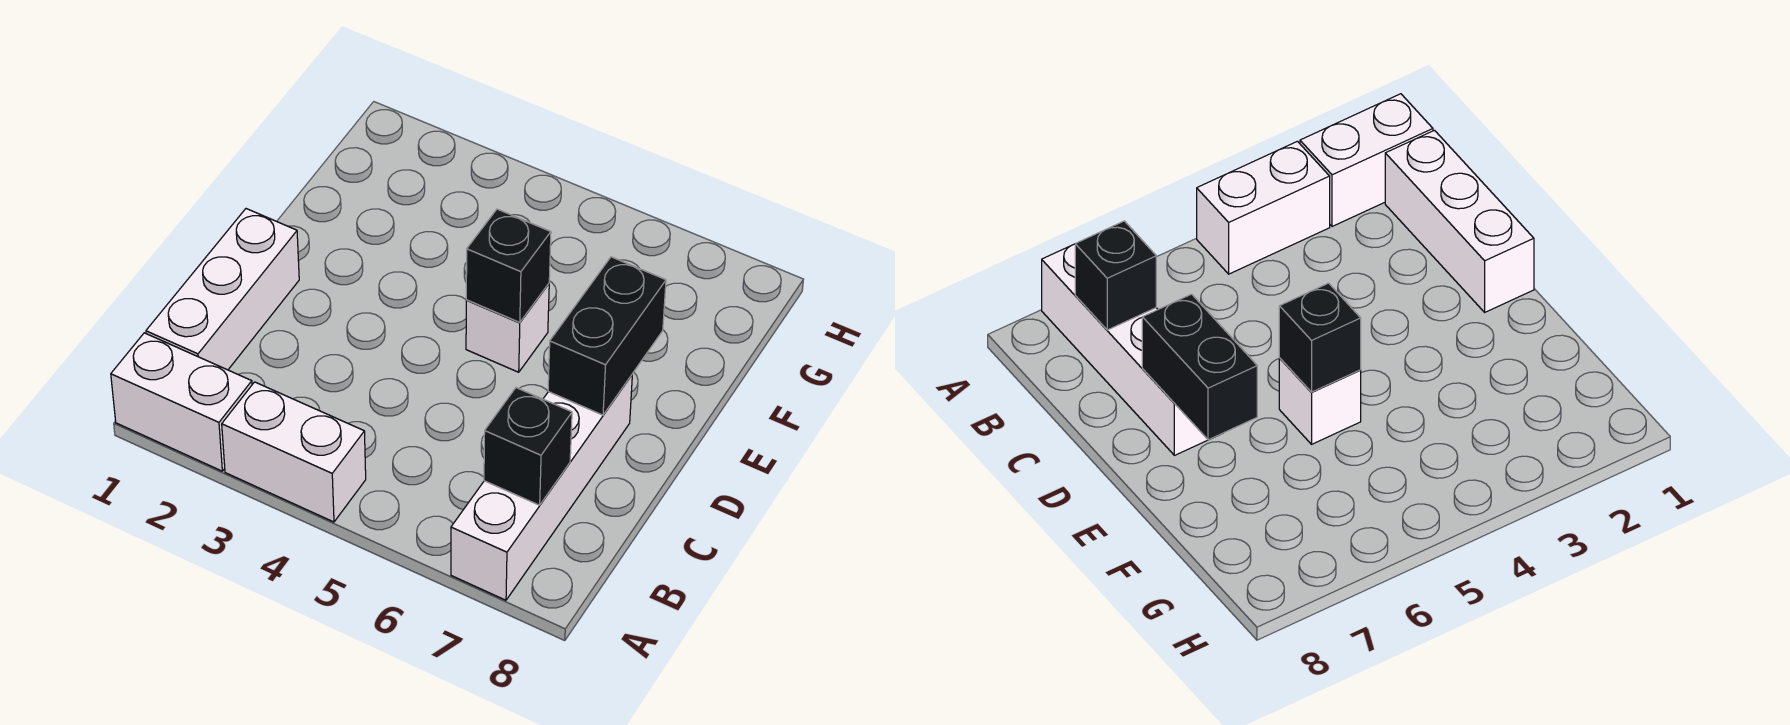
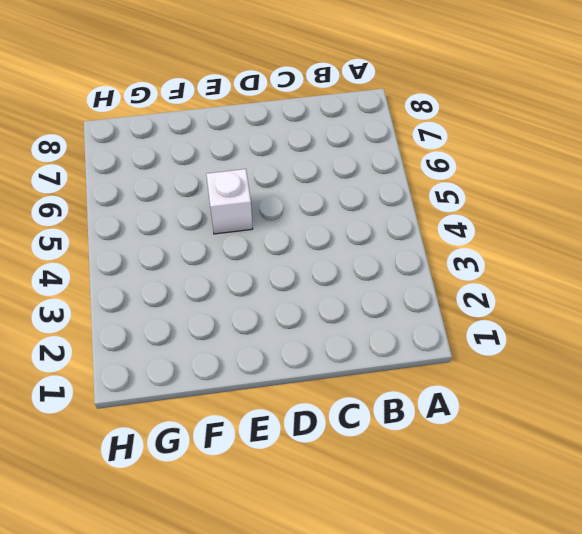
none -> white 1x2 brick [111,333,252,471]
none -> white 1x2 brick [222,382,366,522]

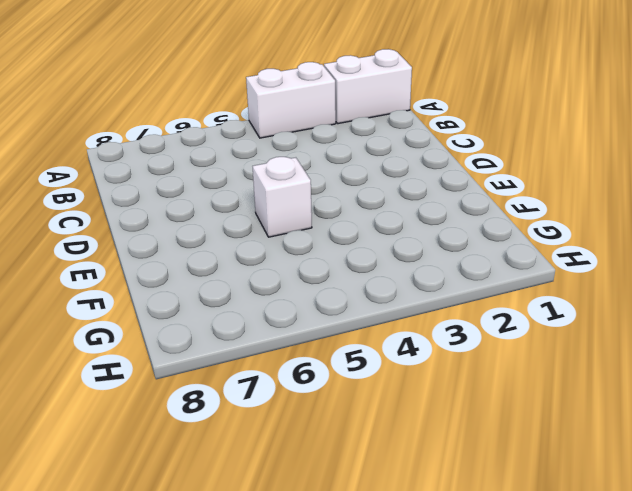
none -> white 1x4 brick [451,375,632,600]
none -> white 1x3 brick [146,209,299,370]

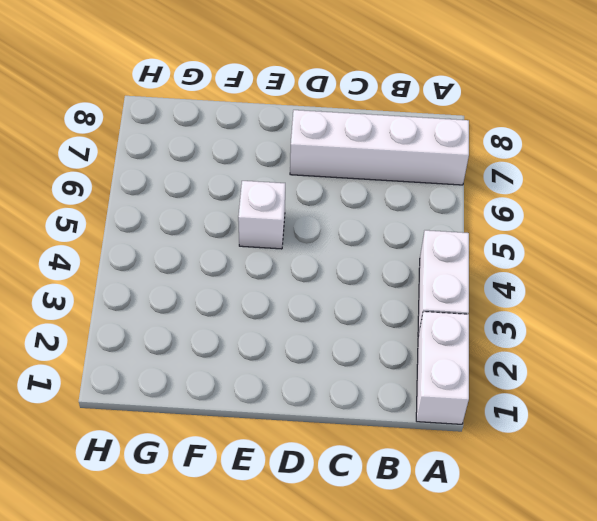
none -> white 1x3 brick [146,209,299,370]
none -> black 1x1 brick [484,388,572,505]

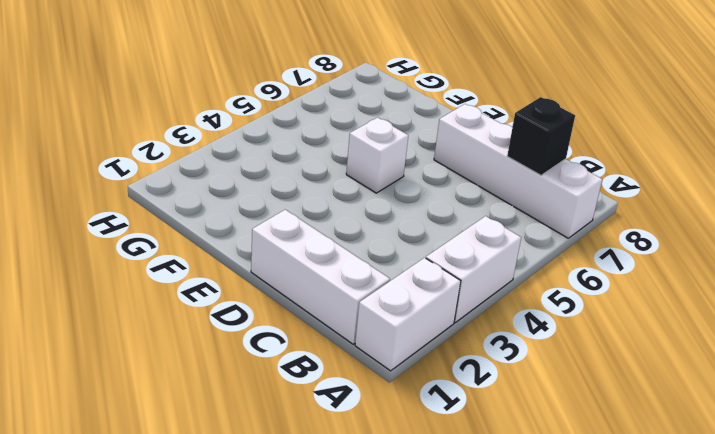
none -> black 1x2 brick [548,257,666,415]
none -> black 1x1 brick [466,209,551,322]

